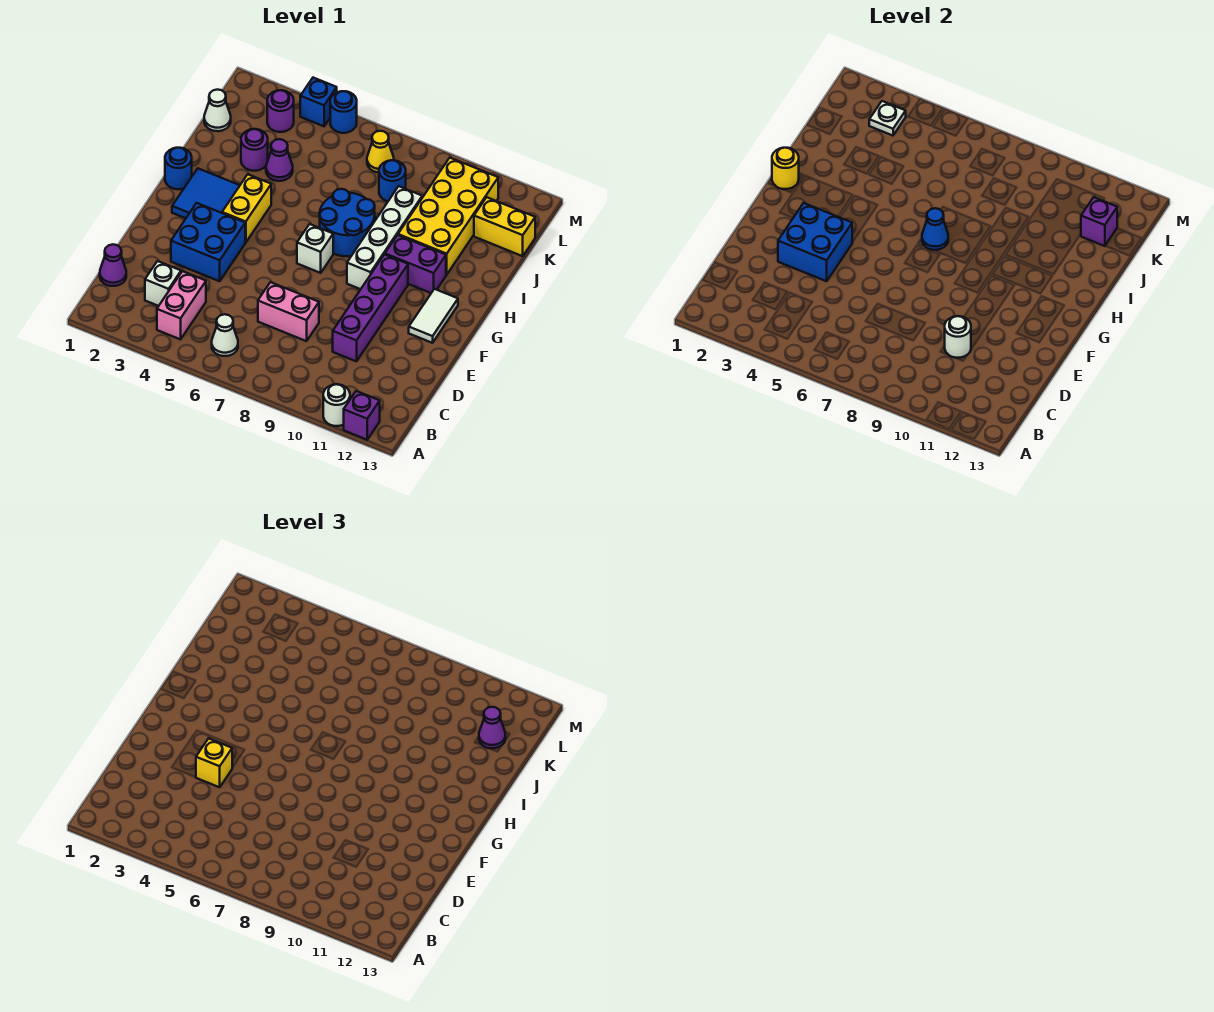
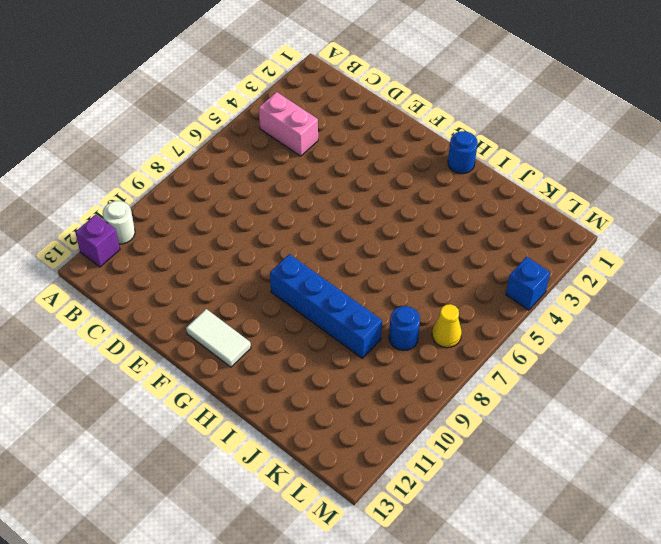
blue 1x4 brick [270,254,382,358] -> white 1x4 brick [347,186,422,289]
none -> white 1x1 cone [212,314,238,356]
none -> purple 1x1 cone [100,244,126,286]
none -> white 1x1 brick [145,261,181,306]
none -> pink 1x2 brick [258,282,319,341]

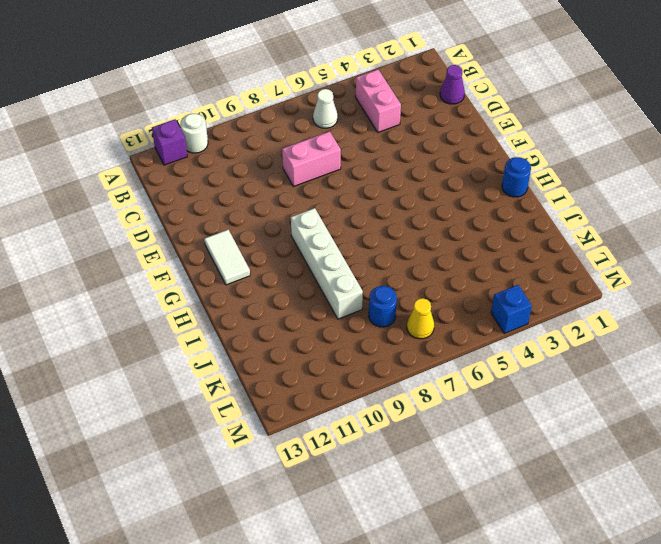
none -> white 1x1 brick [145,261,181,306]
none -> purple 1x4 brick [333,255,408,361]
none -> blue 2x2 brick [171,203,245,281]
none -> blue 2x2 tile [172,169,240,218]

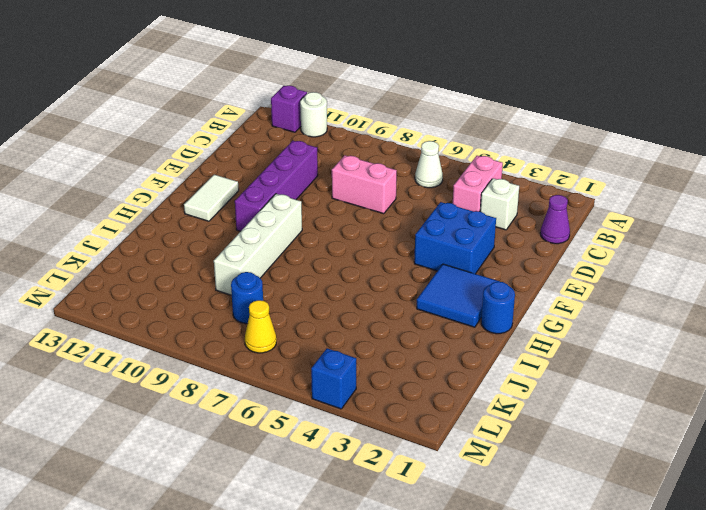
none -> yellow 1x2 brick [222,174,271,243]
none -> white 1x1 brick [297,224,333,273]
none -> blue 2x2 round brick [320,189,375,256]
none -> purple 1x2 brick [385,235,446,293]

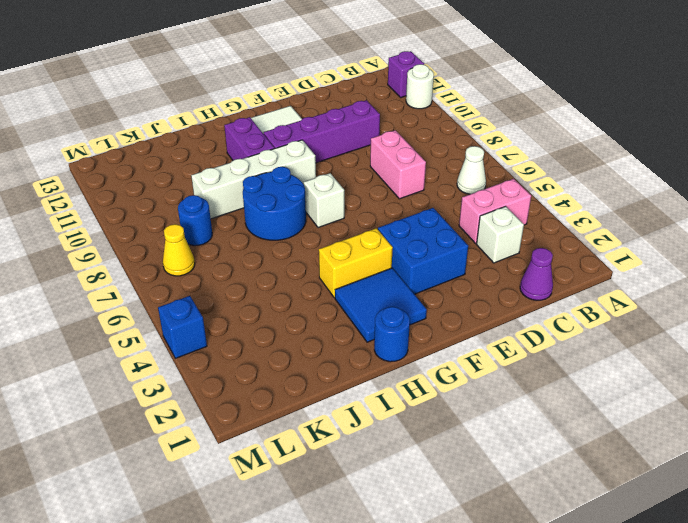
none -> yellow 2x4 brick [398,158,498,275]
none -> purple 1x1 round brick [241,129,268,171]
none -> purple 1x1 cone [266,139,293,181]
none -> white 1x1 cone [204,90,231,131]

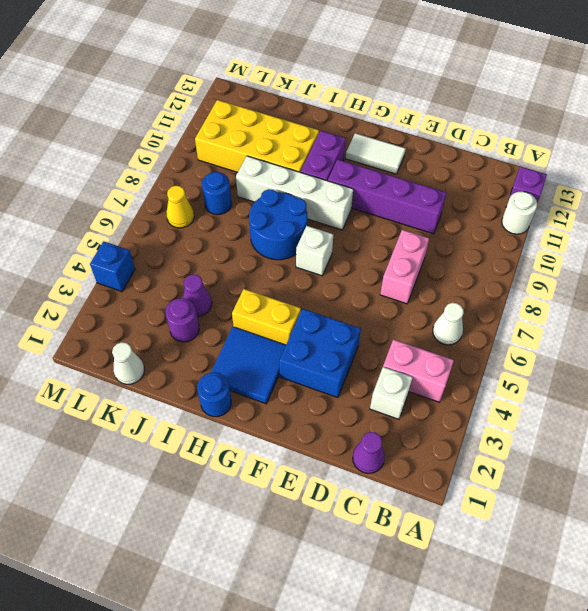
none -> yellow 1x2 brick [474,197,535,256]
none -> purple 1x1 round brick [267,90,294,132]
none -> blue 1x1 round brick [330,91,357,133]
none -> white 1x1 round brick [945,316,971,358]

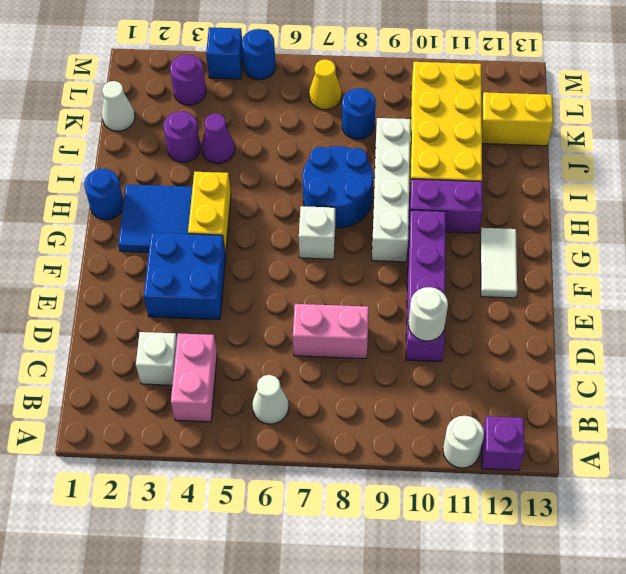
none -> purple 1x1 cone [100,244,126,286]
none -> blue 2x2 brick [778,203,852,281]
none -> yellow 1x1 round brick [772,148,799,189]
none -> blue 1x1 cone [922,208,948,250]

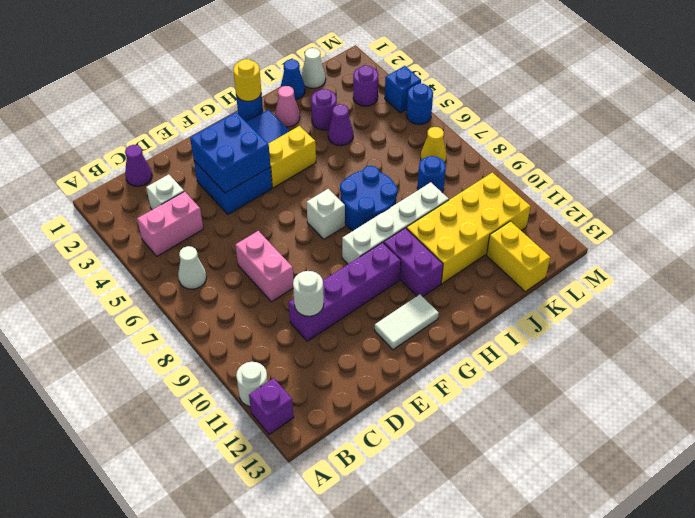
pink 1x1 cone [275,86,300,127] -> none
blue 1x1 cone [280,59,305,100] -> blue 1x1 cone moved to [922,208,948,250]
none -> purple 1x1 brick [1081,197,1117,246]
none -> white 1x1 plate [869,101,906,136]
none -> yellow 1x1 brick [196,738,232,787]
none -> purple 1x1 cone [479,707,505,748]

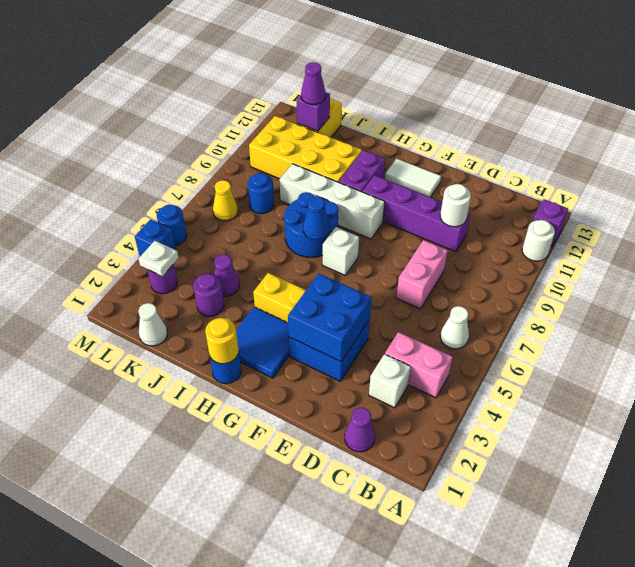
none -> yellow 1x1 brick [196,738,232,787]

